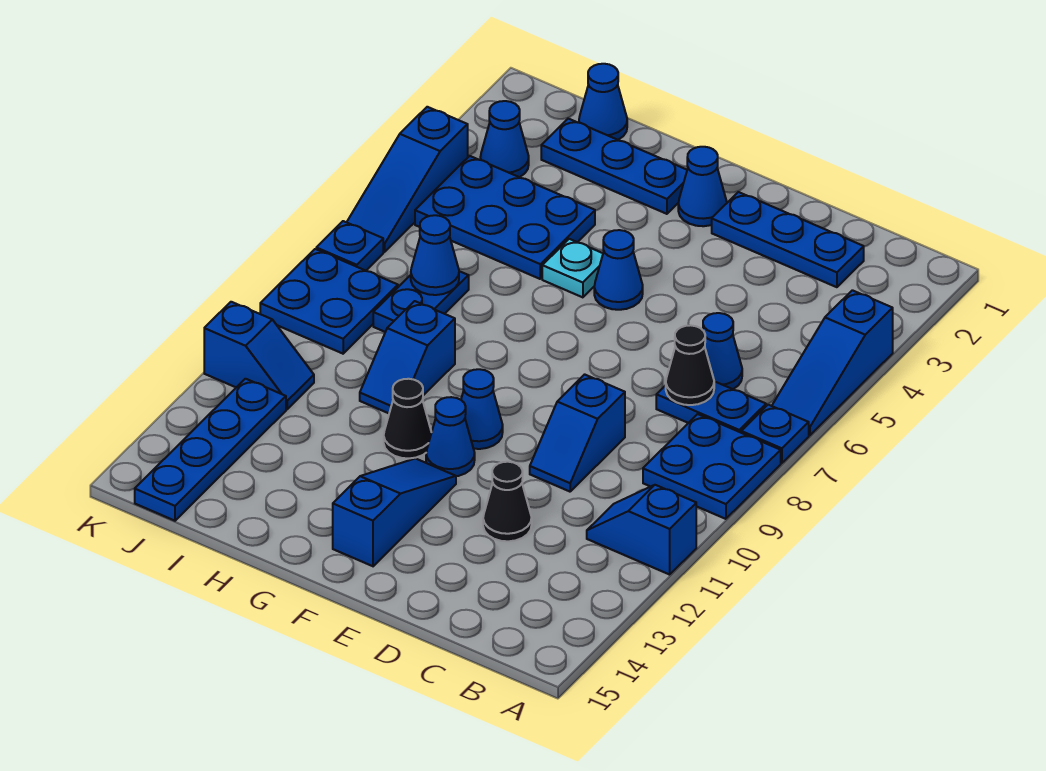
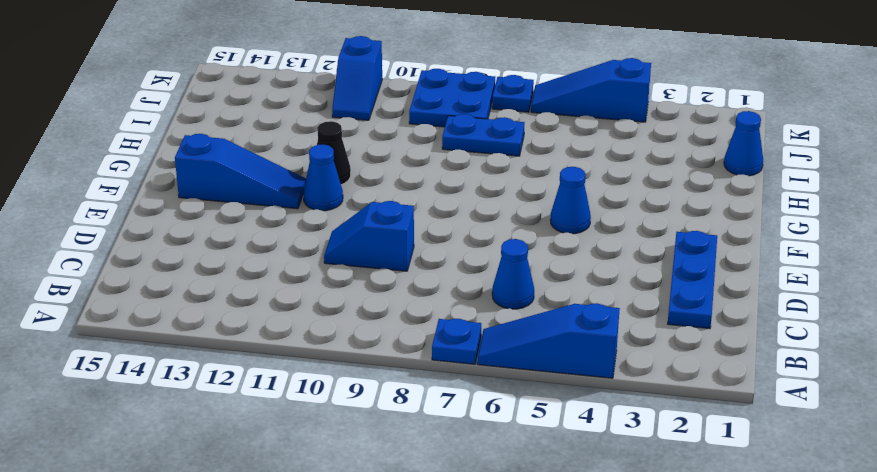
none -> blue 2x2 plate [643,414,781,519]
none -> blue 1x2 slope [587,485,696,575]
none -> blue 1x2 plate [656,381,766,433]

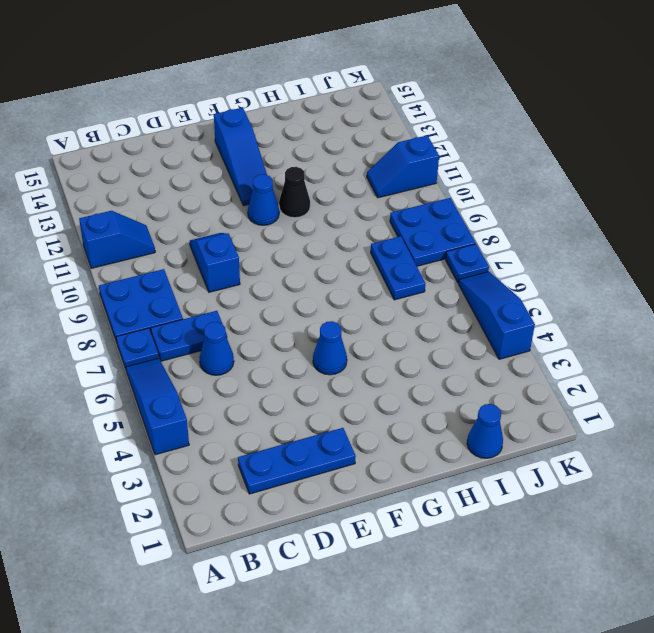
none -> black 1x1 cone [483,462,532,541]
none -> blue 1x1 cone [678,147,727,226]
none -> blue 1x1 cone [461,369,503,449]

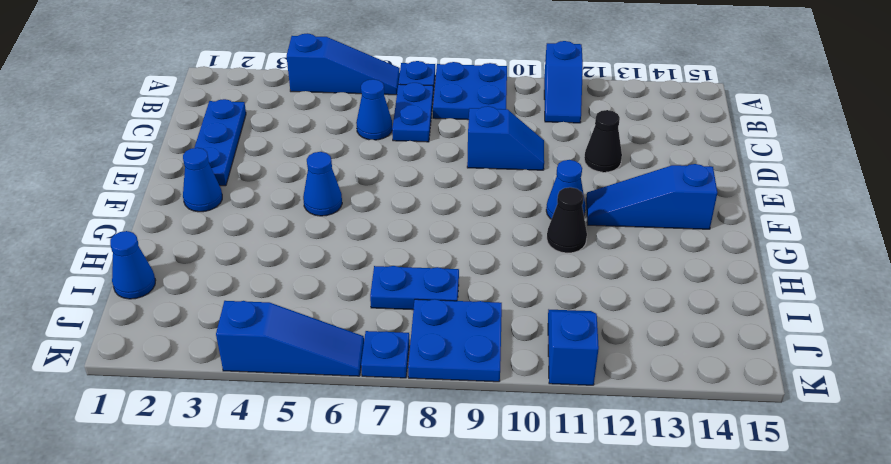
none -> blue 1x1 cone [461,369,503,449]
none -> blue 1x3 plate [541,119,687,214]
none -> cyan 1x1 plate [542,239,603,297]

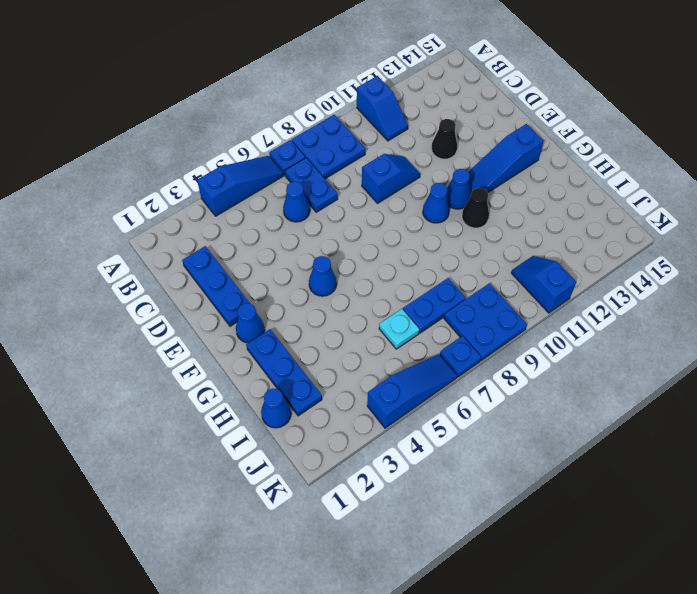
cyan 1x1 plate [379,309,419,349] -> cyan 1x1 plate moved to [542,239,603,297]
none -> blue 2x3 plate [415,156,595,279]
none -> blue 1x2 slope [360,301,455,413]
none -> blue 1x1 cone [480,101,529,177]

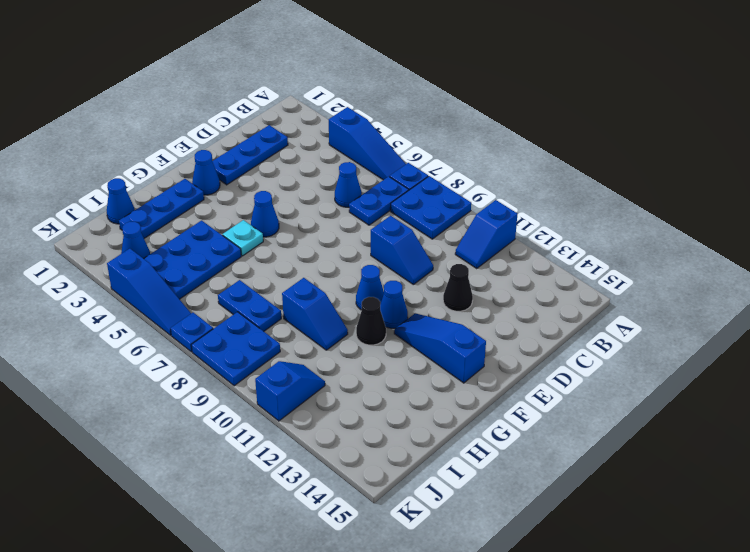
none -> blue 1x4 plate [135,379,286,521]
none -> black 1x1 cone [666,325,714,405]
none -> blue 1x1 cone [411,215,459,295]

